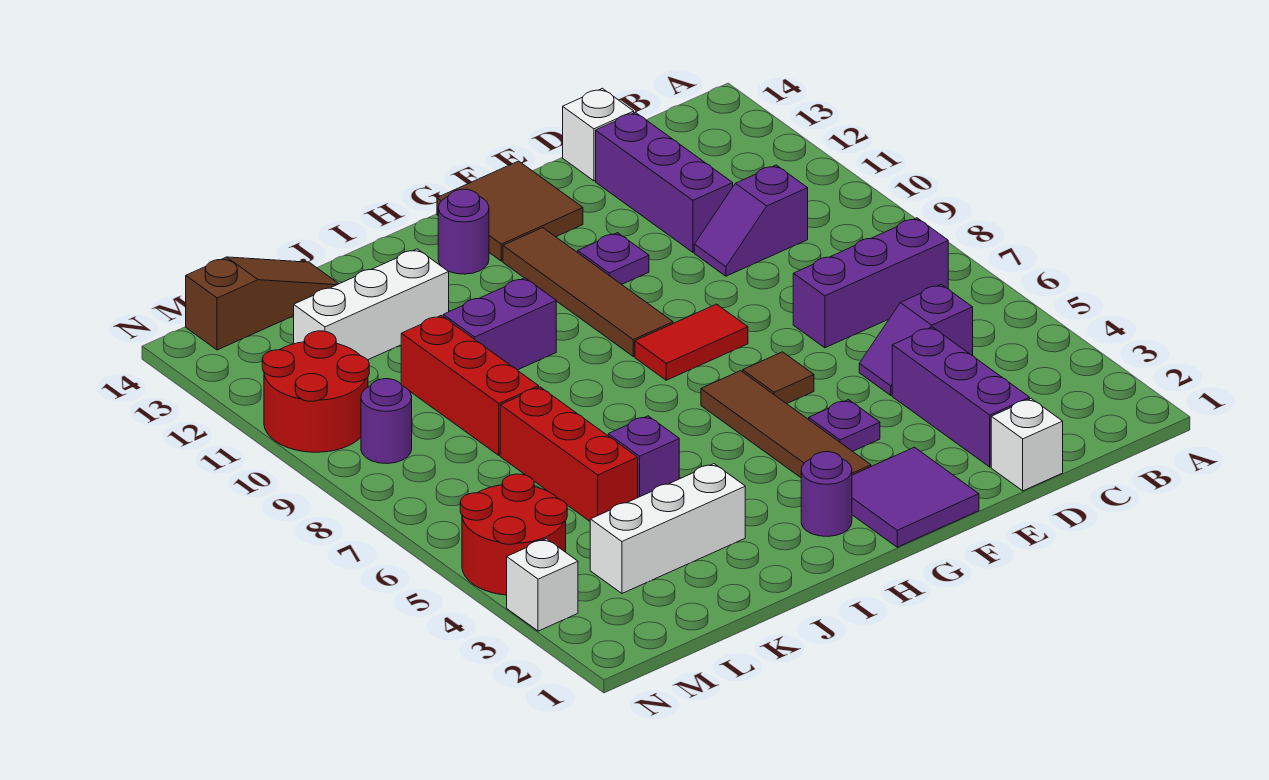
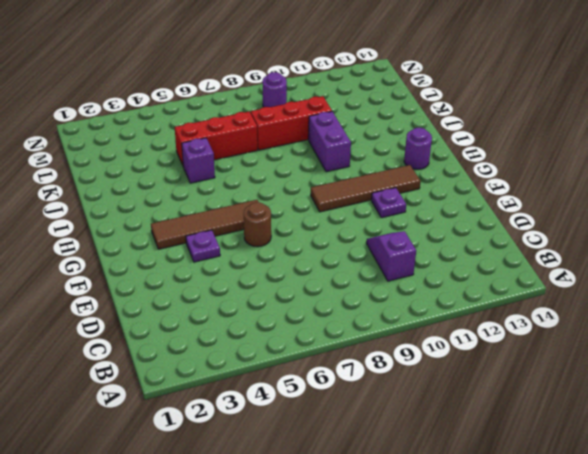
brown 1x1 round brick [244,202,271,247] -> brown 1x1 tile [743,352,814,404]
none -> purple 1x3 brick [793,218,948,348]
none -> purple 1x2 slope [859,284,973,395]
none -> white 1x1 brick [991,399,1063,491]

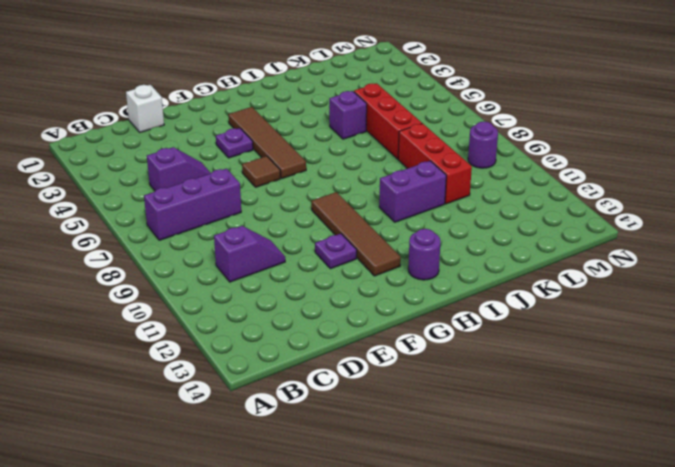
none -> purple 1x3 brick [892,327,1030,467]
none -> purple 1x3 brick [596,112,733,252]
none -> white 1x1 brick [563,88,634,181]

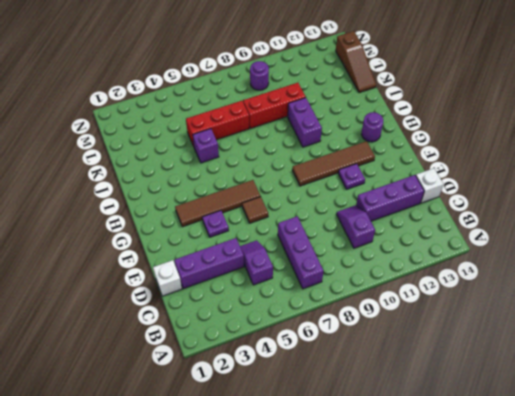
none -> purple 2x2 tile [852,447,979,547]
none -> red 1x2 tile [635,304,748,380]
none -> brown 2x2 tile [437,161,583,261]

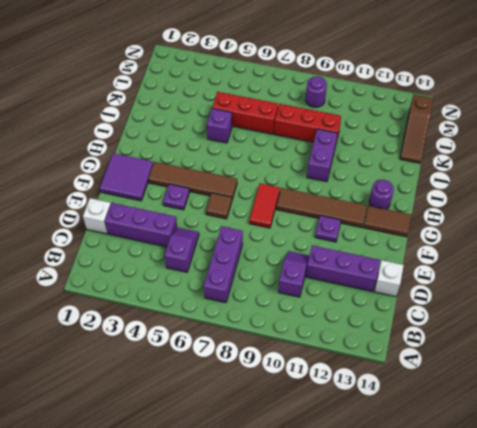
brown 1x2 tile [364,206,411,237] -> brown 2x2 tile [437,161,583,261]
none -> purple 1x1 round brick [801,452,852,536]
none -> white 1x3 brick [590,464,745,593]
none -> white 1x3 brick [294,249,449,360]

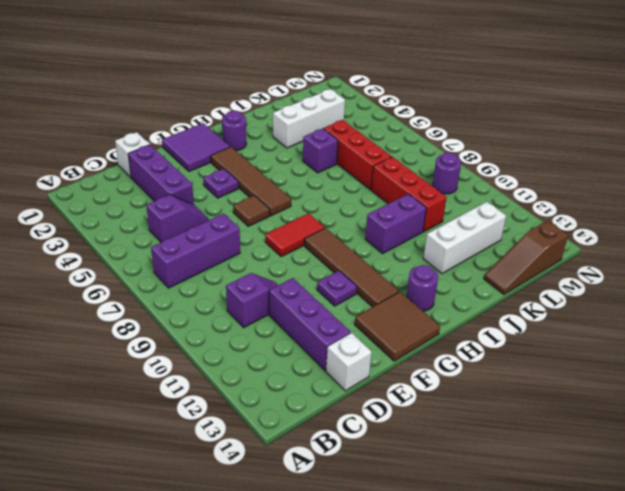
none -> red 2x2 round brick [460,474,567,595]
none -> red 2x2 round brick [262,331,369,452]
none -> white 1x1 brick [507,539,578,631]

